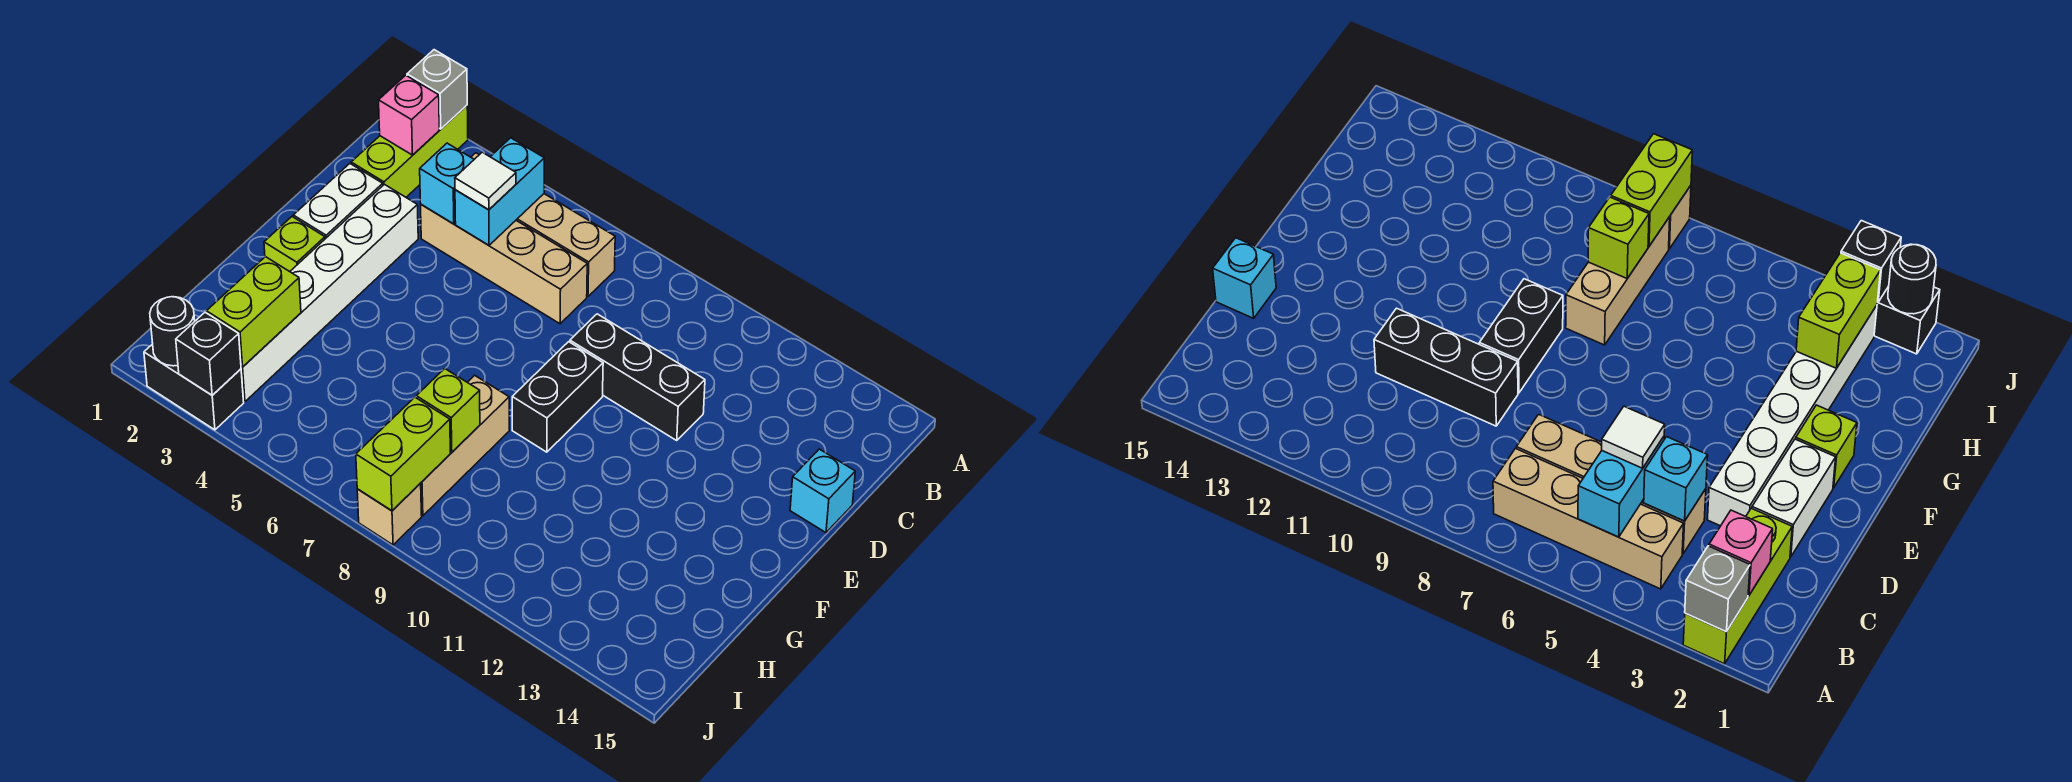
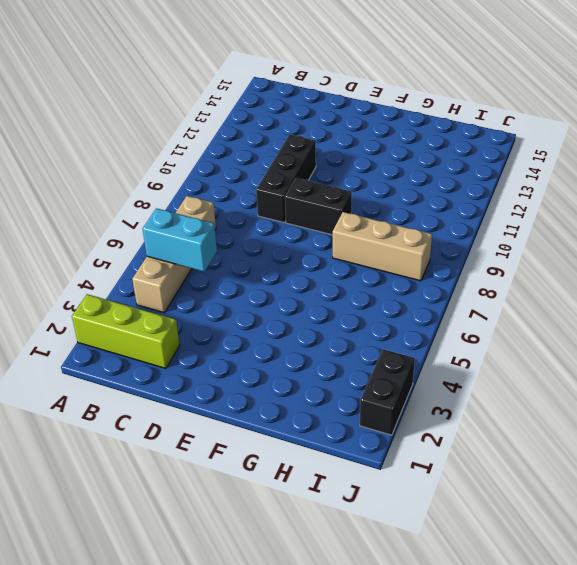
none -> tan 1x4 brick [421,205,587,324]
none -> white 1x2 brick [293,164,383,239]
none -> white 1x6 brick [241,184,418,402]

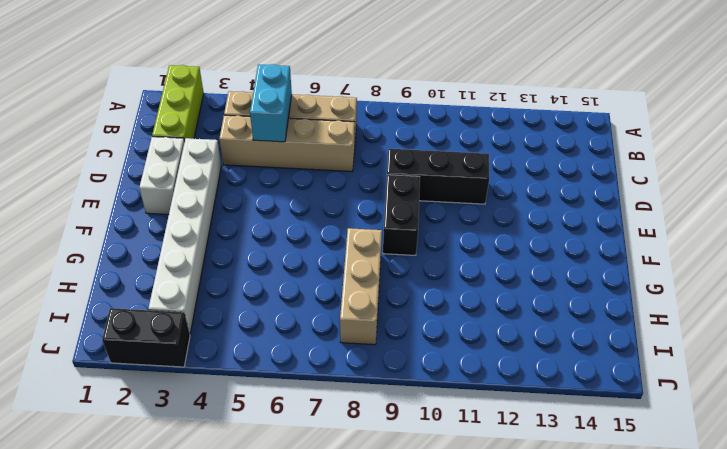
none -> cyan 1x1 brick [790,449,855,533]
none -> lime 1x1 brick [264,217,325,272]
none -> tan 1x1 brick [357,484,422,545]

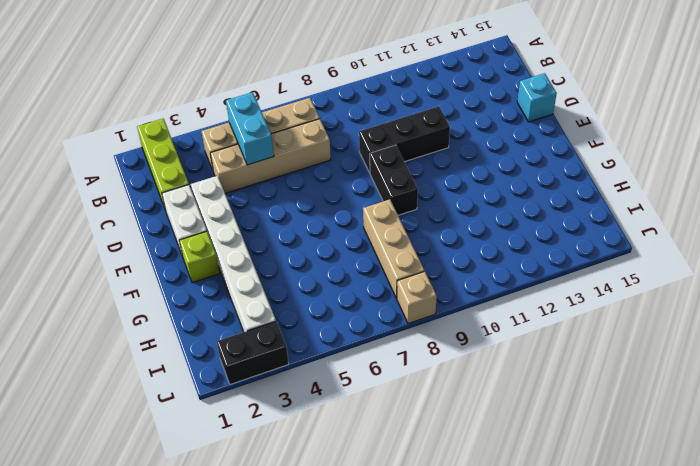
none -> grey 1x1 brick [407,50,467,129]
none -> pink 1x1 brick [379,75,439,155]
none -> cyan 1x1 brick [420,143,474,224]

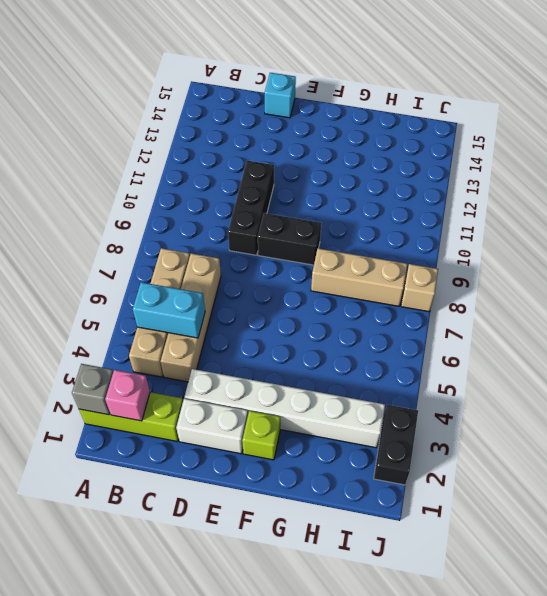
none -> cyan 1x1 brick [420,143,474,224]
none -> lime 1x2 brick [206,257,301,367]
none -> lime 1x1 brick [416,369,480,452]

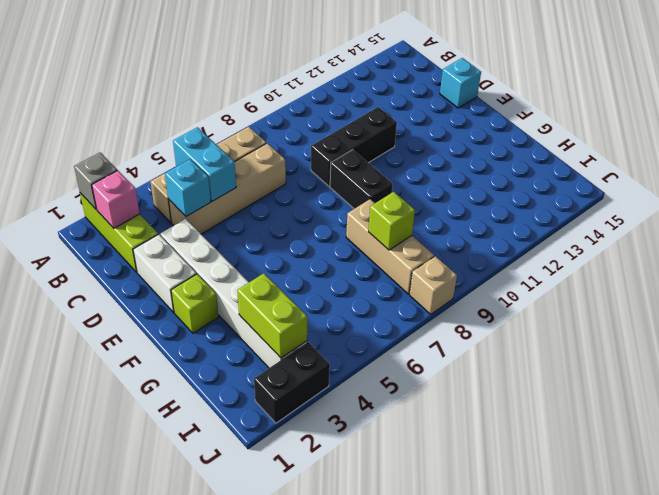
none -> lime 1x2 brick [356,397,450,511]
none -> black 1x1 round brick [150,297,195,366]
none -> black 1x1 brick [176,312,241,395]

